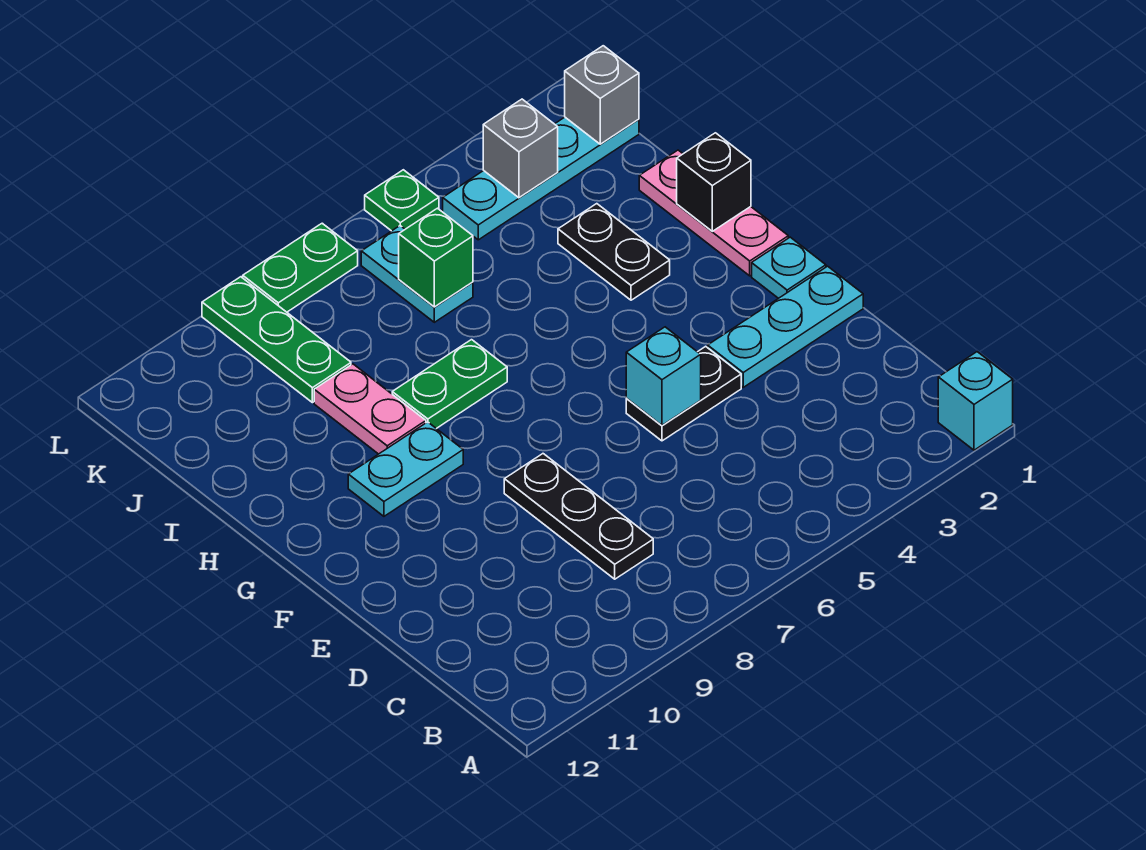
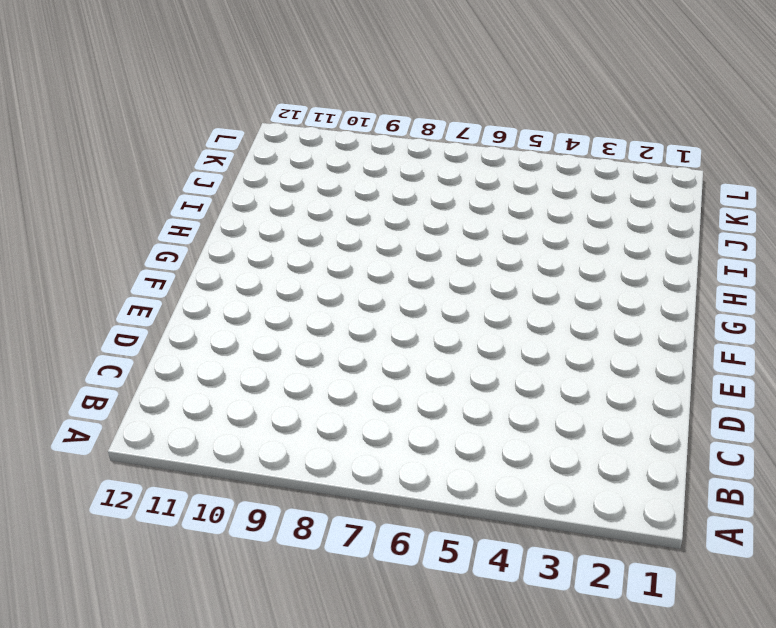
none -> cyan 1x1 brick [938,352,1013,450]
none -> black 1x3 plate [504,454,653,579]
none -> cyan 1x3 plate [708,266,863,387]

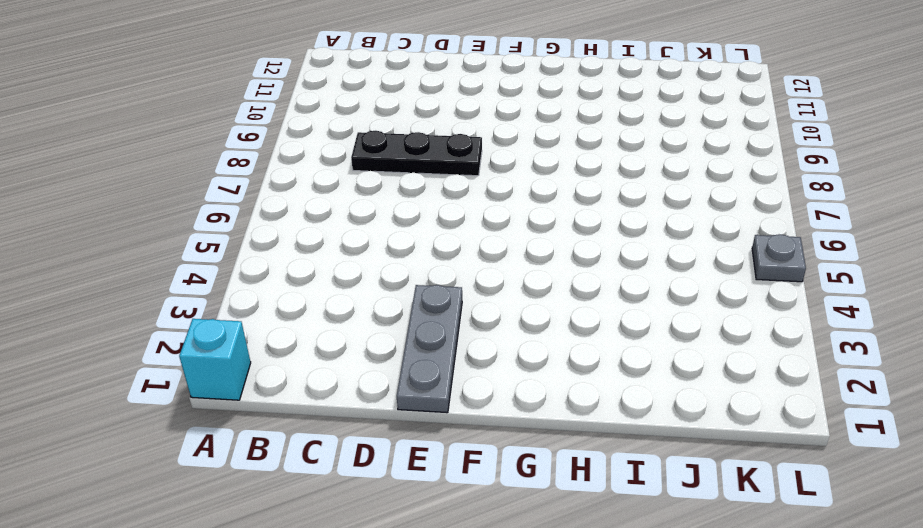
grey 1x3 plate [397,285,462,413] -> cyan 1x3 plate [708,266,863,387]
grey 1x1 plate [752,234,806,282] -> green 1x1 plate [365,170,439,231]
none -> black 1x2 plate [626,346,741,441]
none -> cyan 1x1 plate [752,237,826,298]
none -> pink 1x3 plate [639,150,788,276]

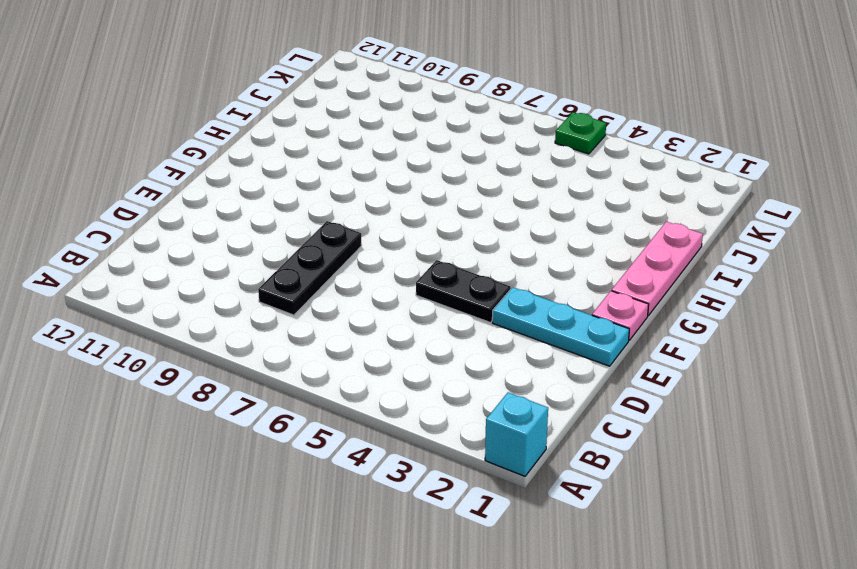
pink 1x1 plate [592,291,649,340] -> cyan 1x1 plate [752,237,826,298]
none -> cyan 1x2 plate [348,422,463,516]
none -> black 1x2 plate [558,204,670,300]
none -> green 1x2 plate [392,340,507,429]

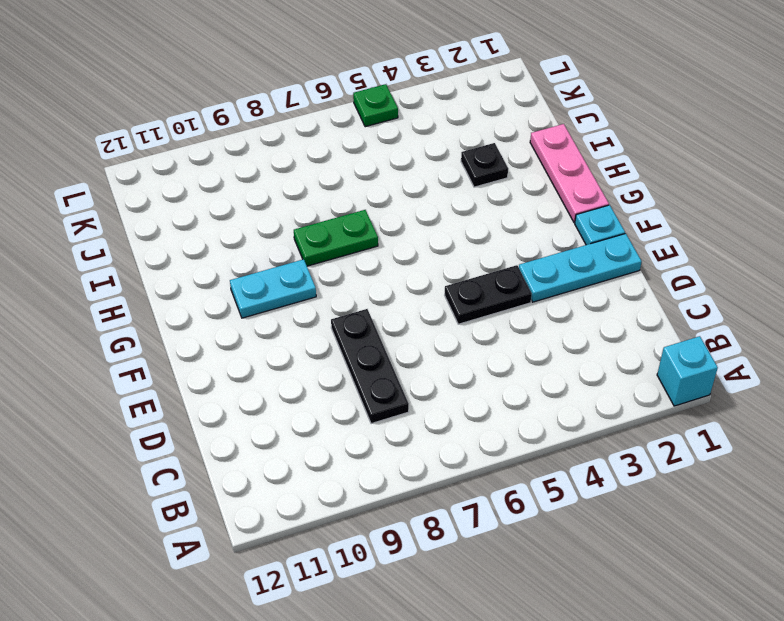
black 1x1 plate [461,143,508,187] -> black 1x2 plate [558,204,670,300]
none -> pink 1x2 plate [314,364,426,454]
none -> cyan 1x2 plate [361,226,473,322]
none -> green 1x3 plate [202,277,351,403]

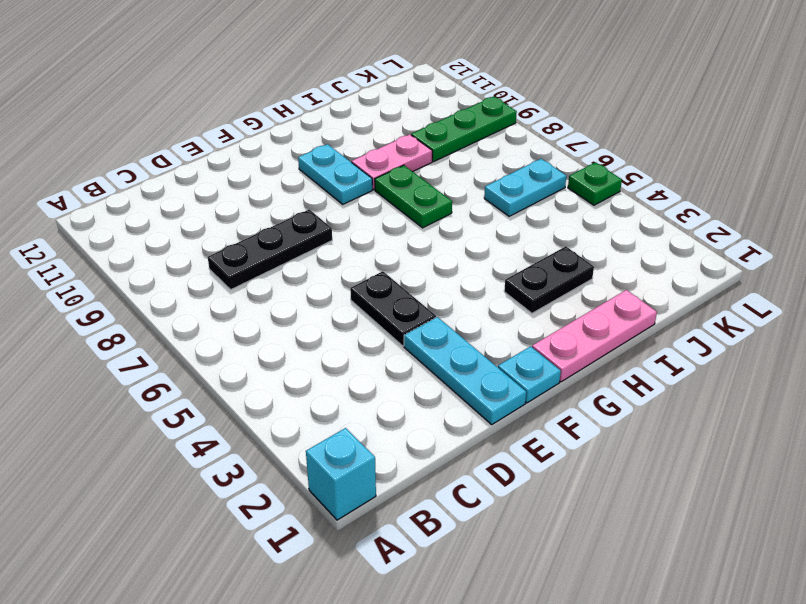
none -> cyan 1x4 plate [443,117,639,240]
none -> green 1x2 plate [243,223,358,312]
none -> cyan 1x1 brick [626,327,701,425]

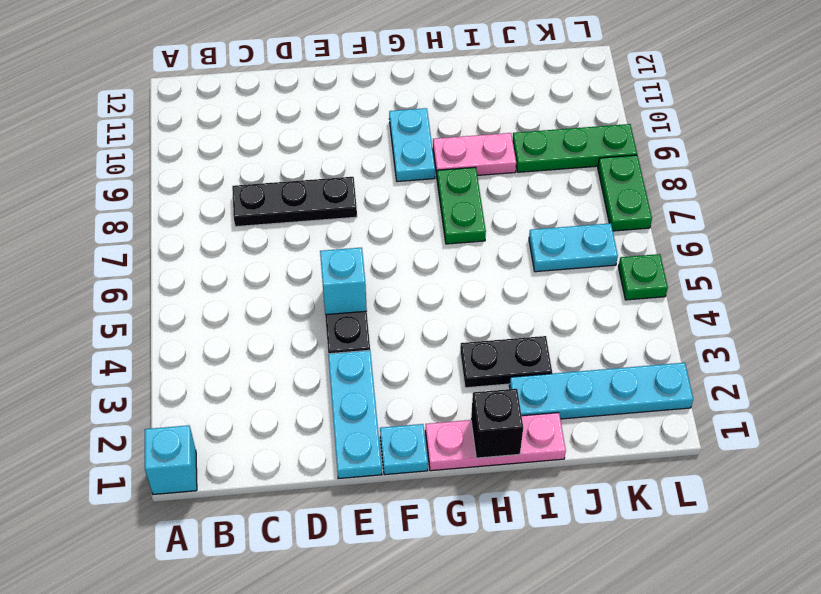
cyan 1x4 plate [509,363,693,419] -> cyan 1x4 plate turned to [443,117,639,240]
none -> green 1x1 brick [399,208,473,307]
none -> grey 1x1 brick [565,46,639,144]
none -> grey 1x1 brick [483,99,558,198]

